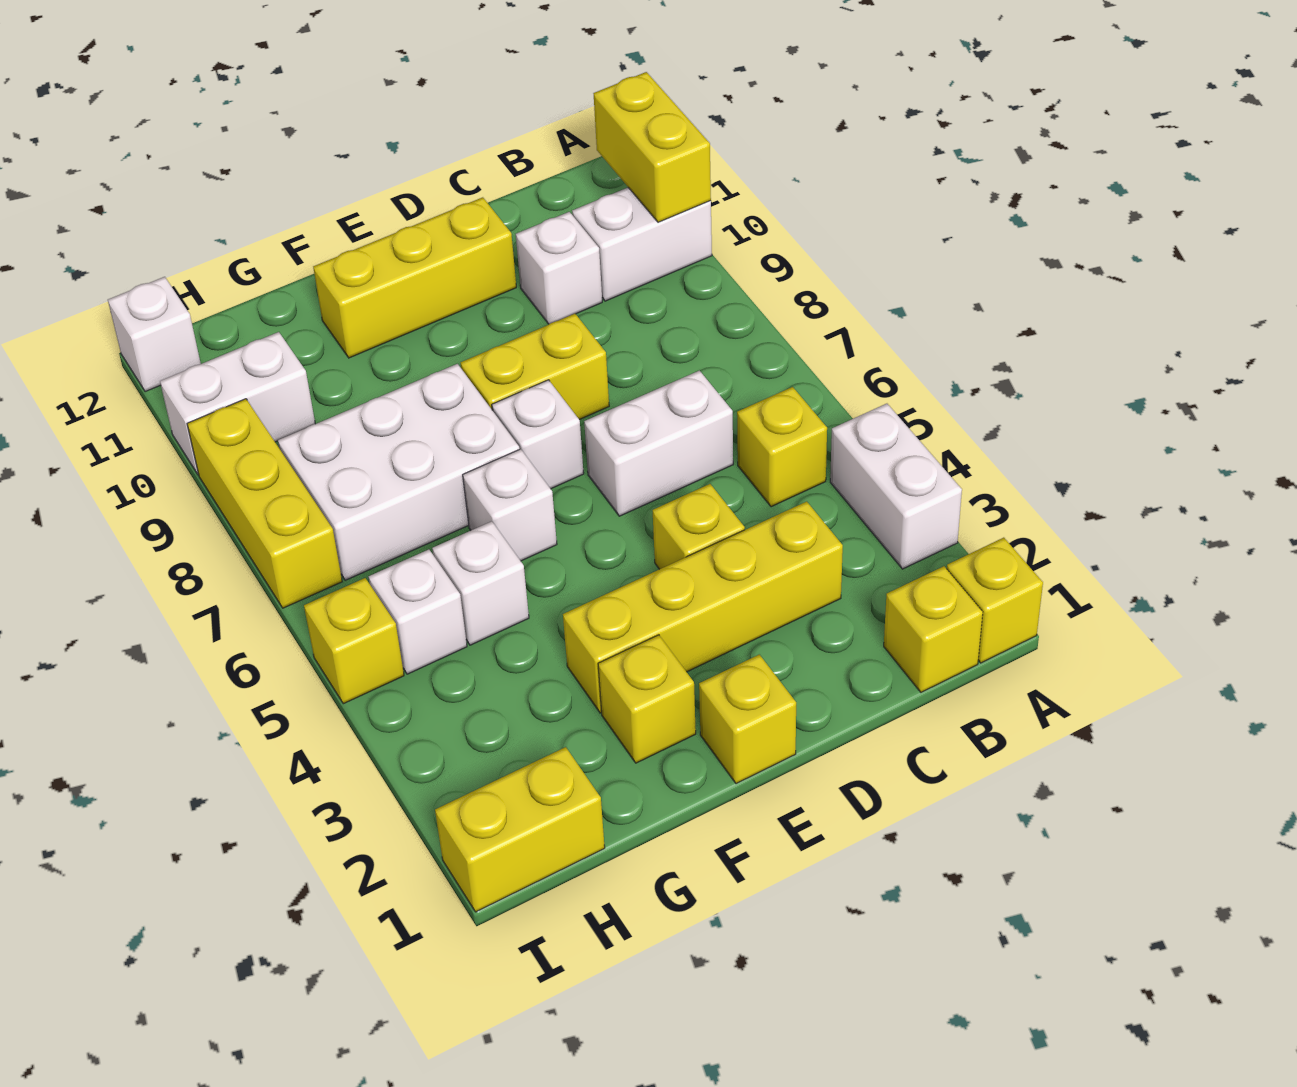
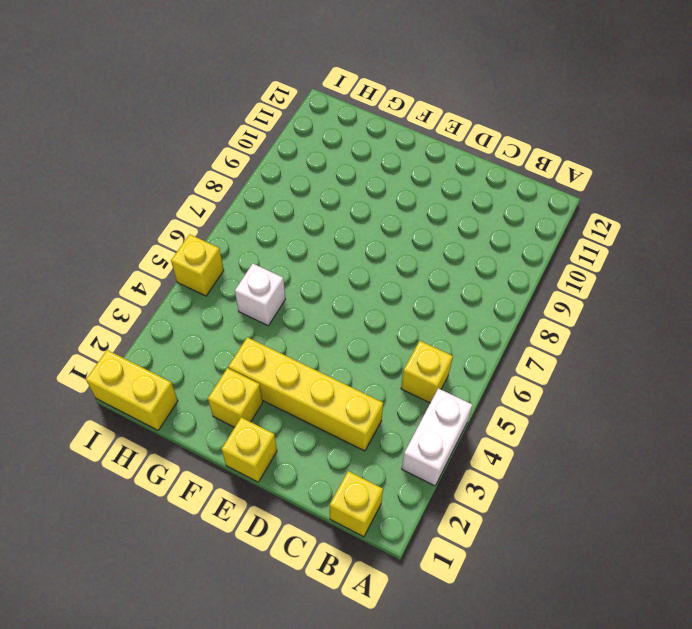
none -> yellow 1x1 brick [947,538,1043,663]
none -> white 1x2 brick [572,188,712,301]
none -> white 1x2 brick [584,370,733,516]

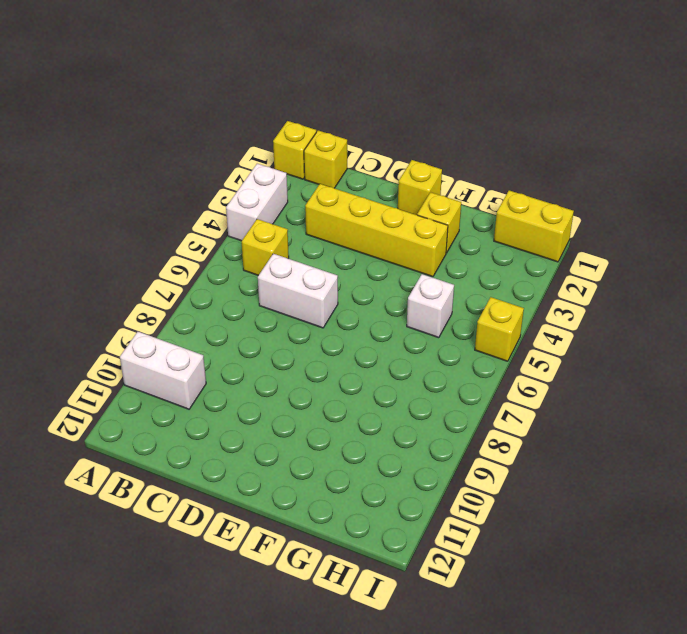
none -> white 1x1 brick [516,212,602,324]
none -> yellow 1x1 brick [653,484,745,569]
none -> yellow 1x2 brick [461,314,609,420]

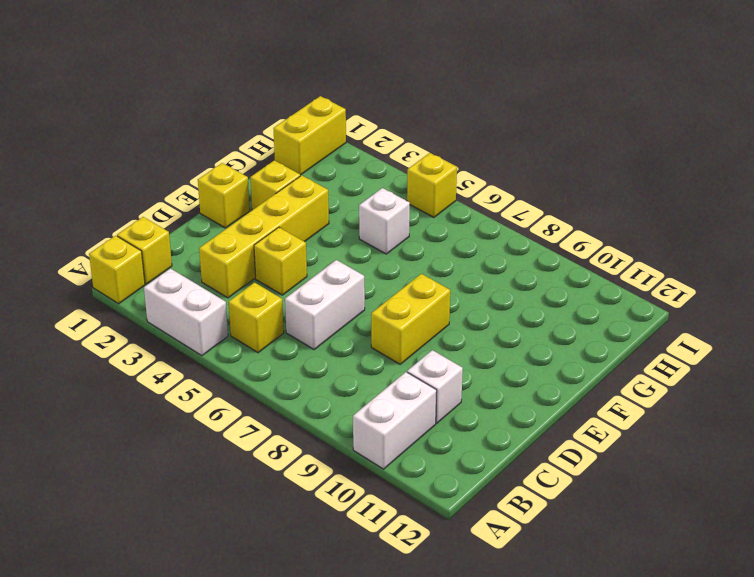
none -> yellow 1x3 brick [313,197,516,358]
none -> white 1x1 brick [492,380,584,489]
none -> white 1x1 brick [463,449,557,561]

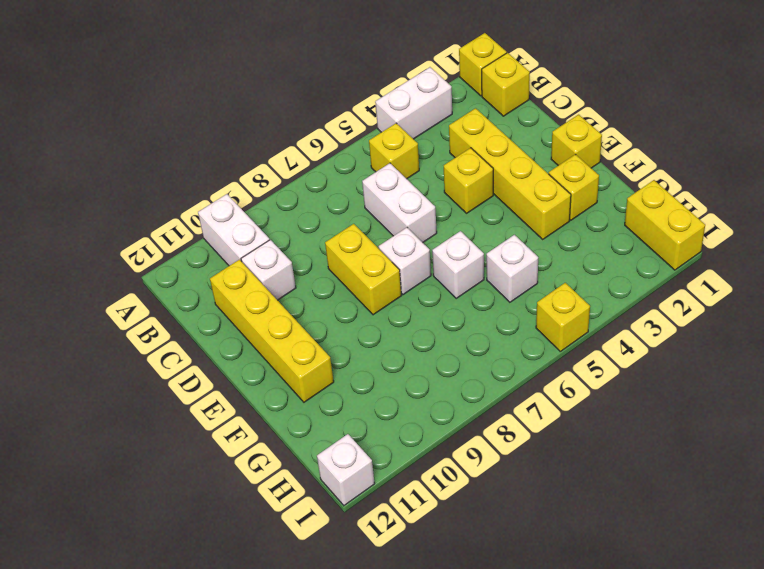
yellow 1x4 brick [210,260,334,402] -> yellow 1x3 brick [313,197,516,358]
none -> white 2x3 brick [278,364,520,580]
none -> white 1x1 brick [369,549,467,674]
none -> white 1x2 brick [160,332,315,475]

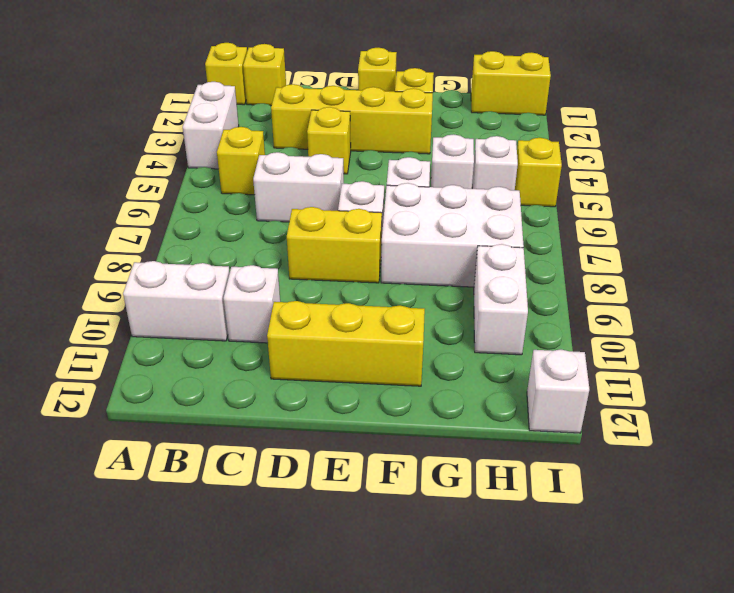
white 1x2 brick [474,244,528,355] -> white 1x2 brick turned to [160,332,315,475]
none -> yellow 1x3 brick [187,399,342,608]
none -> yellow 1x2 brick [593,72,711,222]

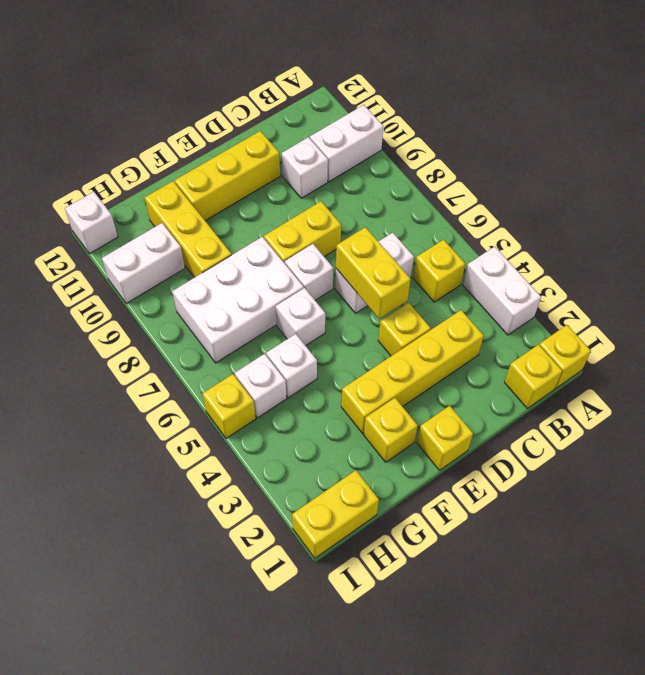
yellow 1x2 brick [336,227,411,319] -> yellow 1x2 brick moved to [593,72,711,222]
yellow 1x3 brick [145,181,231,278] -> yellow 1x3 brick moved to [187,399,342,608]

